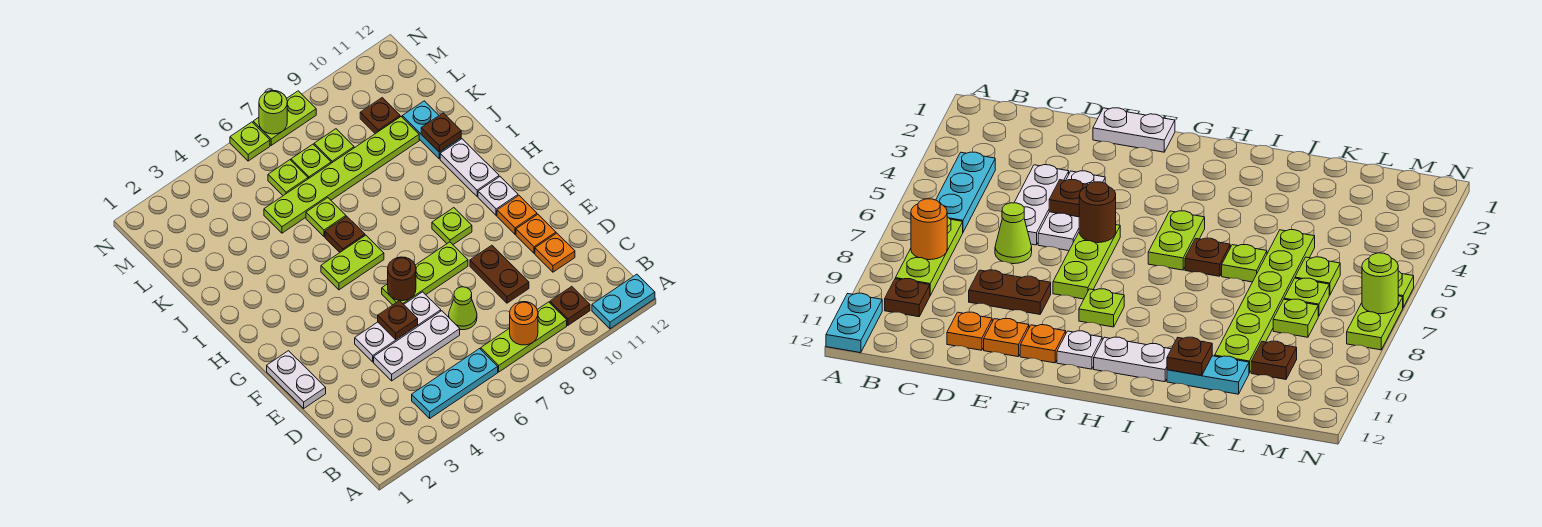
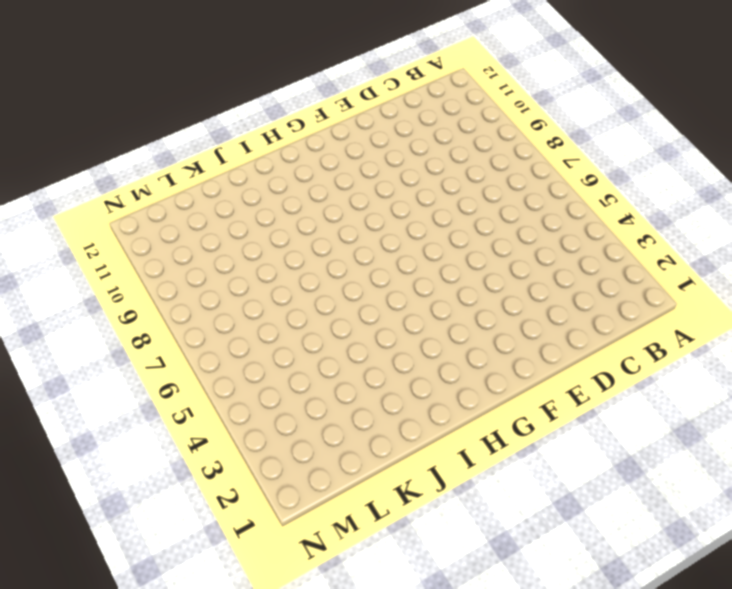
none -> cyan 1x2 plate [592,274,655,329]
none -> cyan 1x3 plate [412,349,498,418]
none -> lime 1x3 plate [481,302,567,372]
none -> brown 1x1 plate [550,286,590,325]

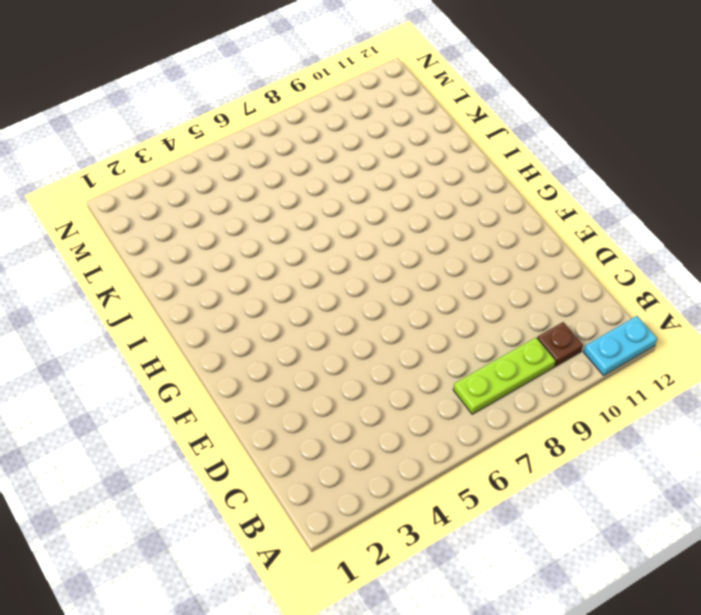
none -> cyan 1x3 plate [412,349,498,418]
none -> white 1x3 plate [374,311,460,381]
none -> lime 1x1 cone [449,287,477,330]
none -> brown 1x2 plate [470,245,529,303]

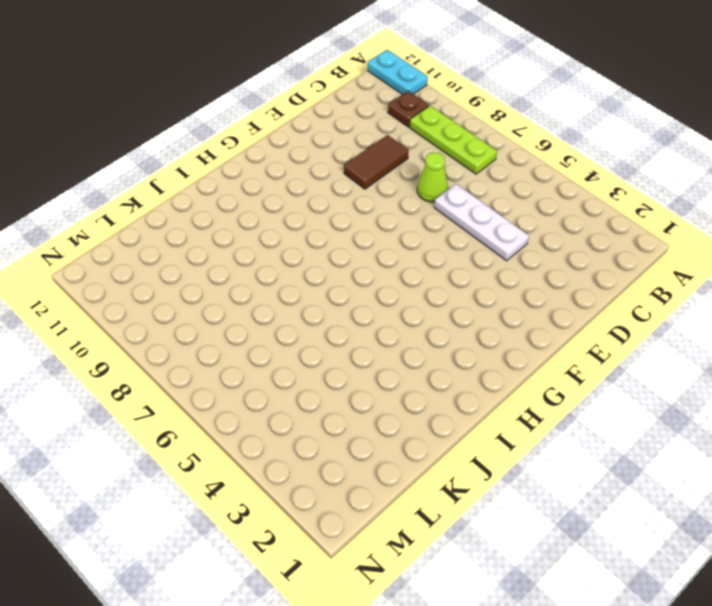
brown 1x2 tile [344,135,409,189] -> brown 1x2 plate [470,245,529,303]
none -> cyan 1x3 plate [412,349,498,418]
none -> orange 1x1 plate [535,233,575,272]
none -> white 1x2 plate [267,351,326,408]
none -> white 1x3 plate [355,292,441,362]

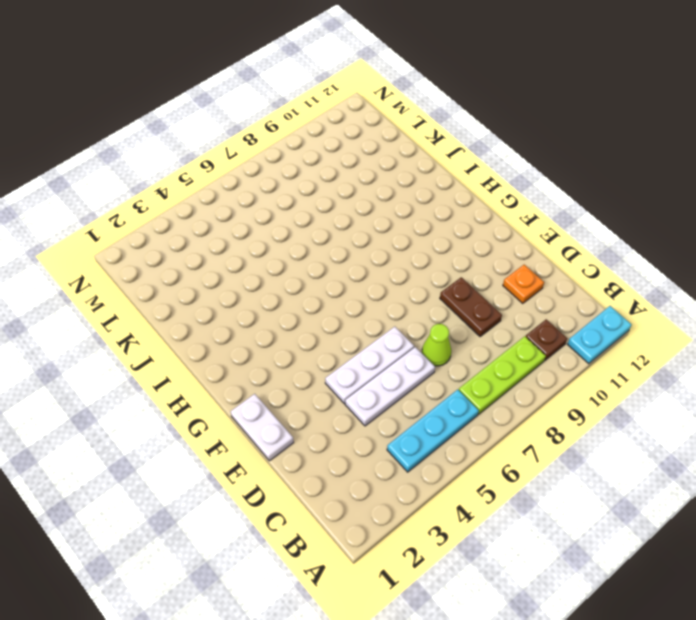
none -> orange 1x1 plate [516,214,556,253]
none -> lime 1x3 plate [382,242,468,305]
none -> orange 1x1 plate [497,196,537,234]
none -> lime 1x1 plate [432,208,472,244]

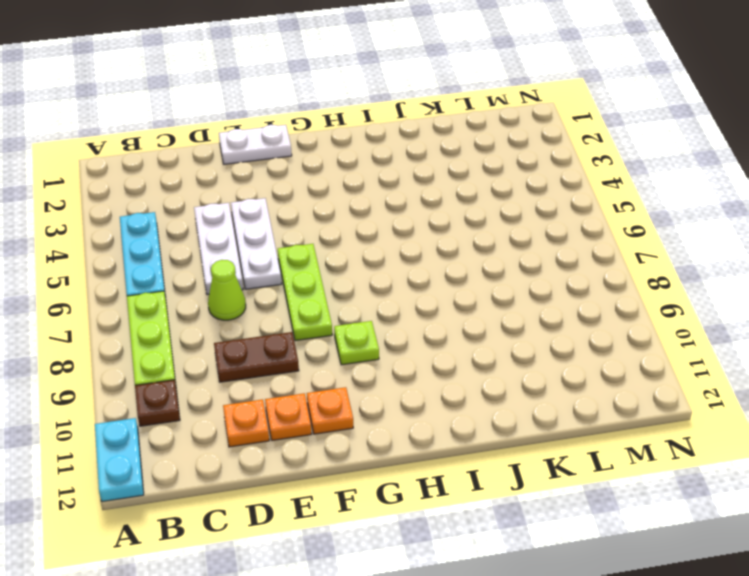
none -> white 1x1 plate [478,177,518,216]
none -> lime 1x2 plate [321,235,384,290]
none -> white 1x2 plate [440,139,499,196]
none -> brown 1x1 plate [325,216,365,252]

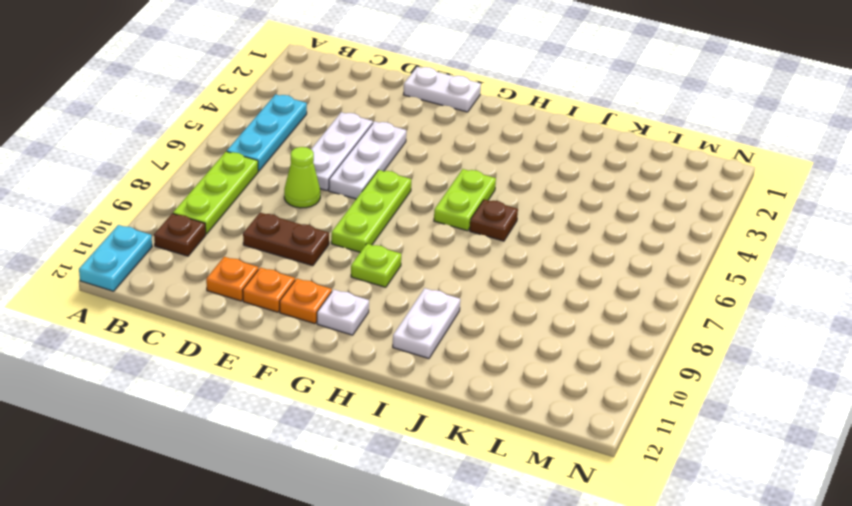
white 1x2 plate [393,288,460,359] -> white 1x2 plate turned to [440,139,499,196]
none -> lime 1x1 plate [306,198,346,236]
none -> cyan 1x2 plate [402,101,461,159]
none -> lime 1x6 plate [264,117,419,233]
none -> lime 1x1 plate [268,160,308,196]

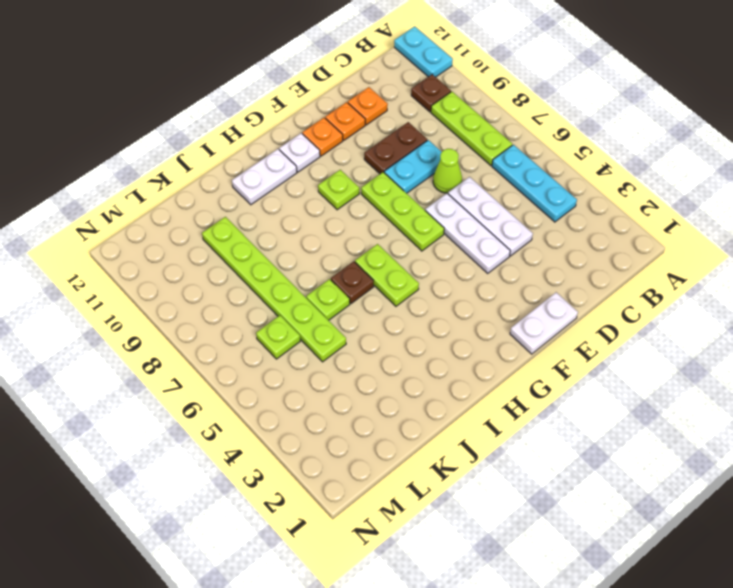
cyan 1x2 plate [384,140,441,193] -> cyan 1x2 plate moved to [402,101,461,159]
none -> lime 1x1 plate [291,144,331,179]
none -> lime 1x1 plate [314,129,354,163]
none -> brown 1x1 plate [360,98,400,134]
none -> lime 1x1 plate [230,122,270,161]

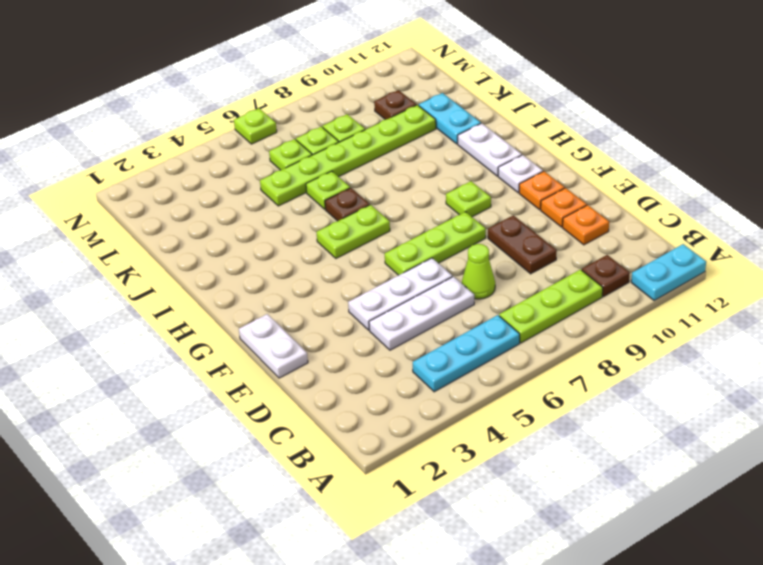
none -> lime 1x2 plate [253,91,316,145]
none -> orange 1x1 round brick [510,302,538,345]
none -> brown 1x1 plate [378,301,418,339]
none -> brown 1x1 round brick [388,257,416,301]

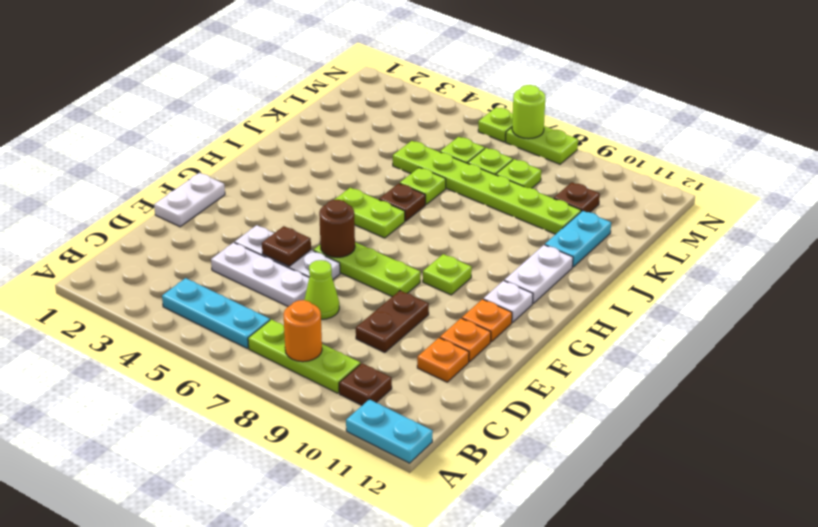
none -> brown 1x1 plate [421,113,461,152]

